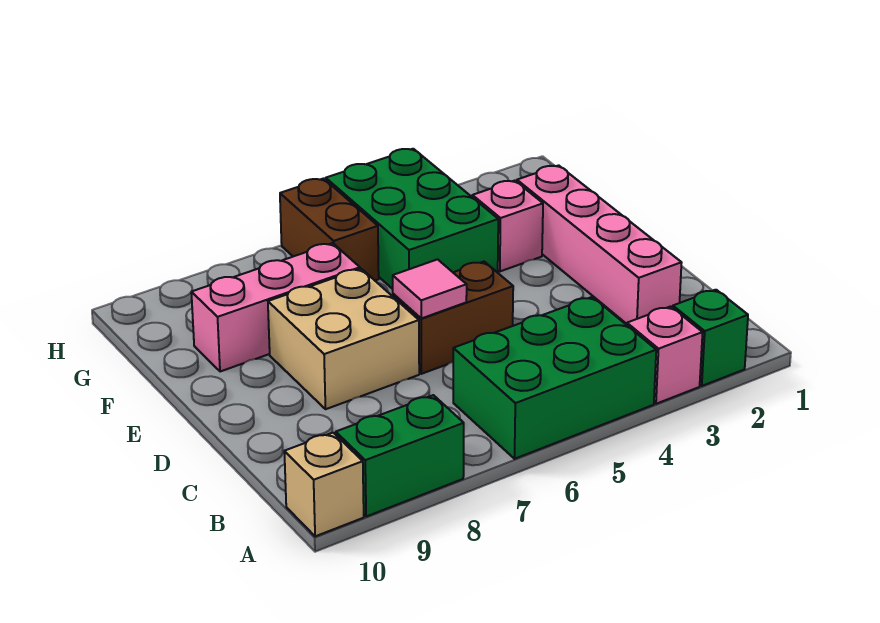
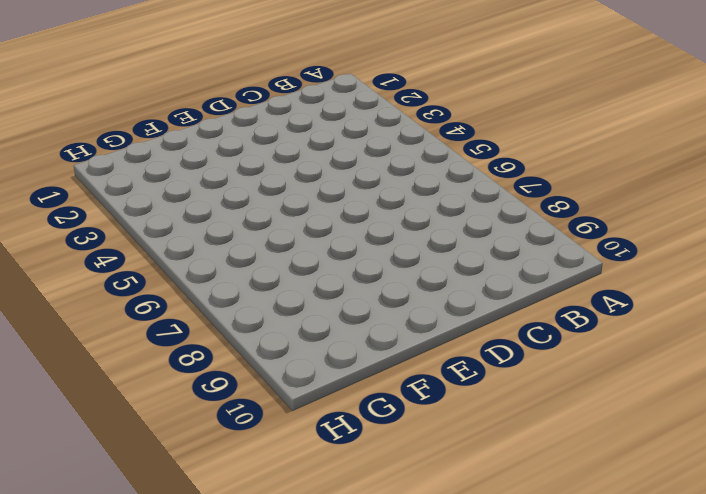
none -> green 1x1 brick [673,290,748,386]
none -> pink 1x1 brick [627,306,703,404]
none -> green 2x3 brick [453,297,656,459]

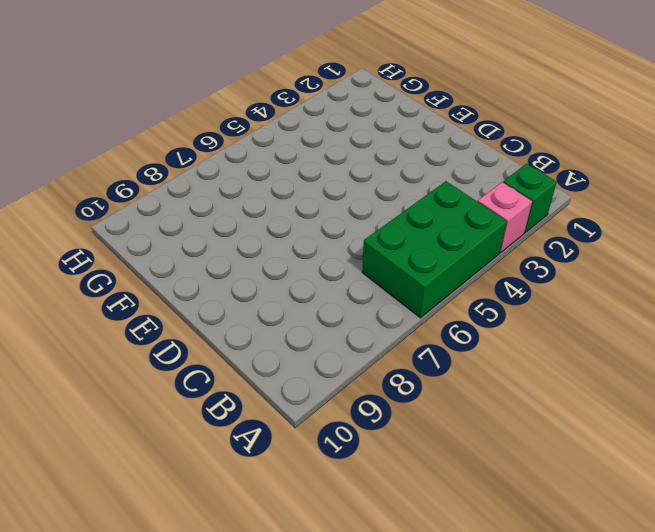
none -> green 1x2 brick [336,395,464,517]
none -> tan 1x1 brick [284,433,364,536]
none -> pink 1x4 brick [517,165,682,324]

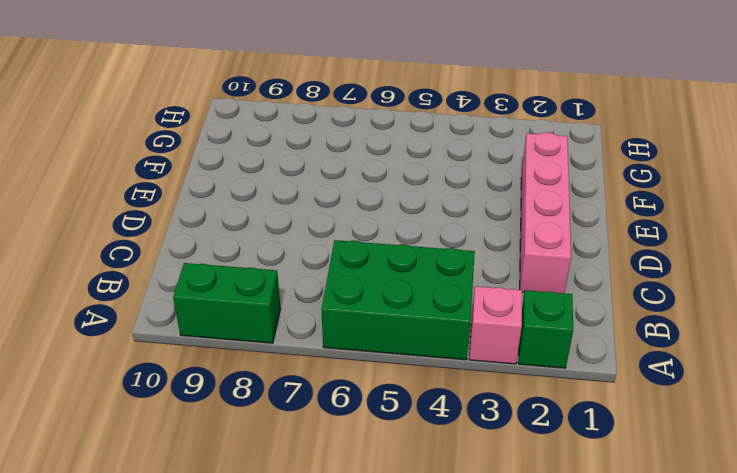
none -> tan 1x1 brick [284,433,364,536]
none -> brown 1x2 brick [393,262,513,374]
none -> tan 2x2 brick [268,269,419,409]

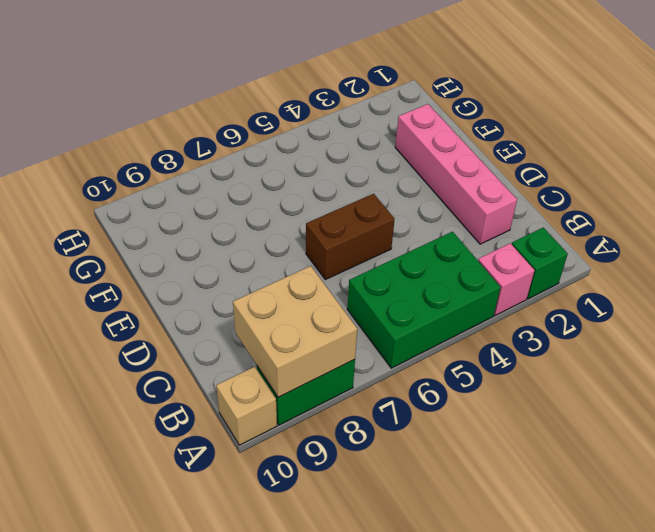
tan 2x2 brick [233,266,357,397] -> tan 2x2 brick moved to [268,269,419,409]
none -> pink 1x1 brick [472,181,543,271]
none -> green 2x3 brick [326,149,498,289]
none -> pink 1x3 brick [191,243,360,372]

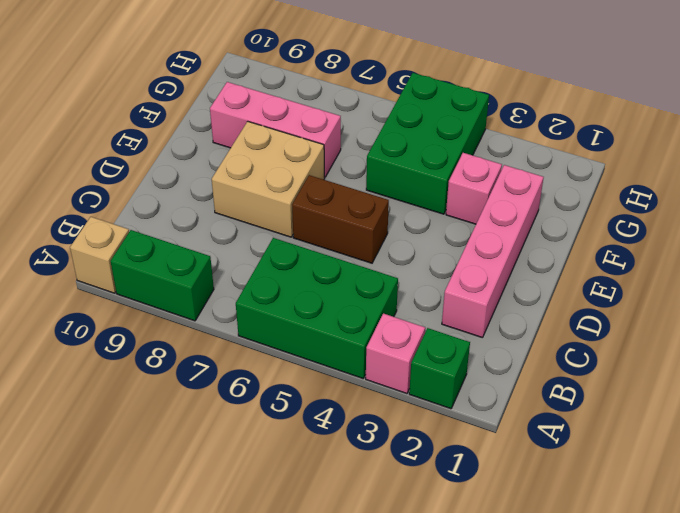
none -> brown 1x2 brick [280,179,379,280]
none -> pink 1x1 tile [393,259,467,318]

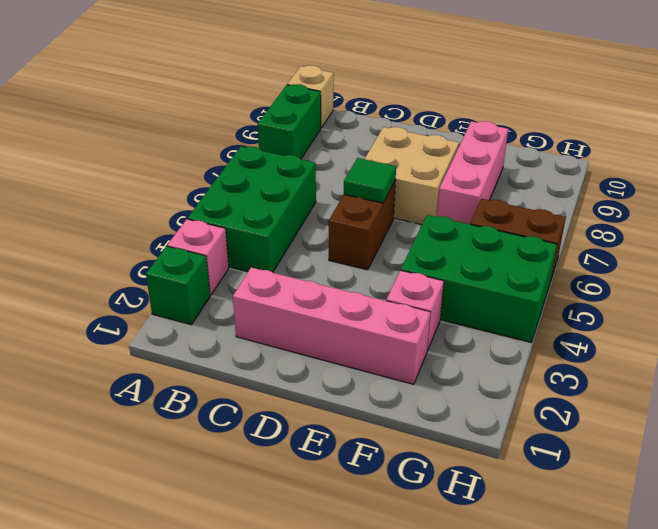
green 1x1 tile [344,158,396,203] -> pink 1x1 tile [393,259,467,318]

